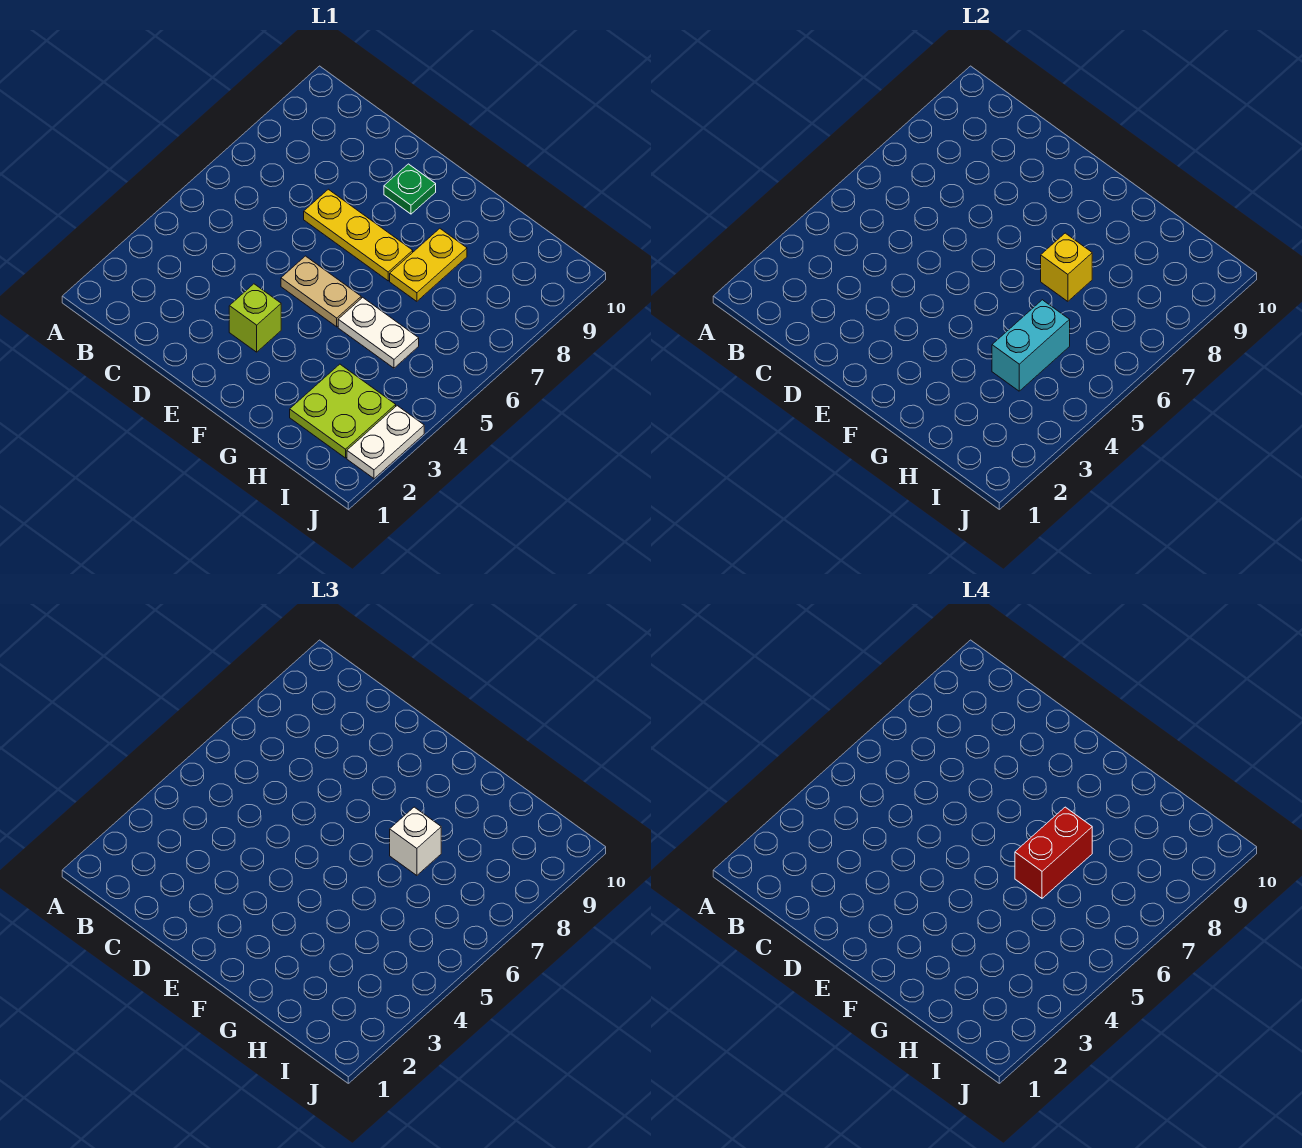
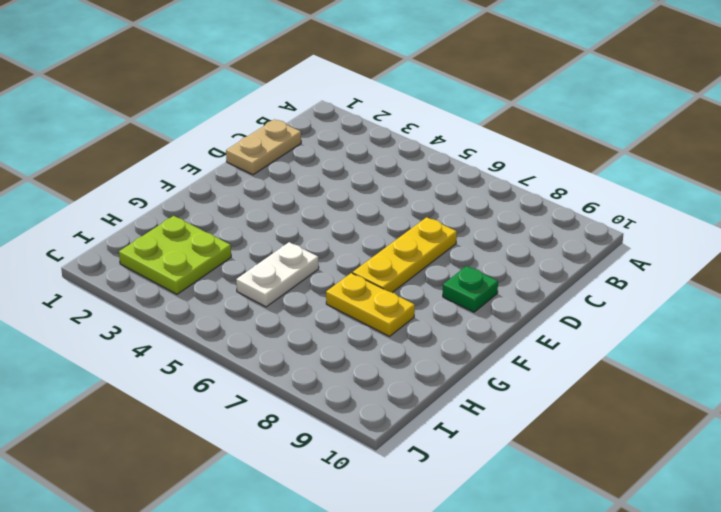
tan 1x2 plate [226,119,301,175] -> tan 1x2 plate moved to [281,256,361,327]
none -> lime 1x1 brick [229,284,281,352]
none -> white 1x2 plate [347,406,424,479]
none -> yellow 1x1 brick [1041,233,1092,301]

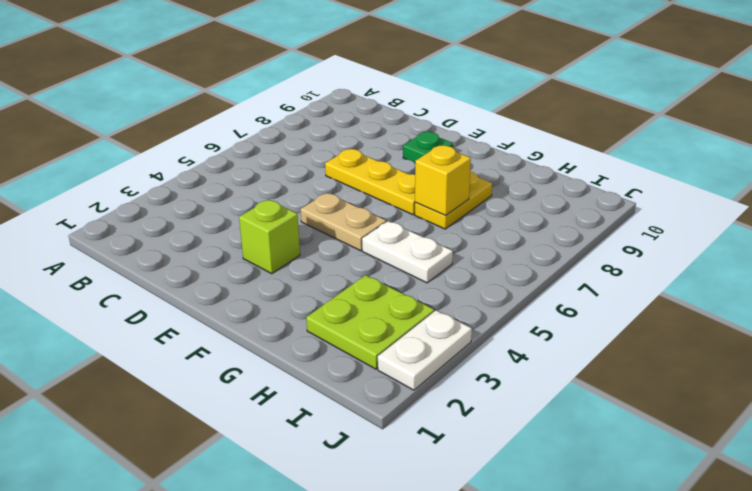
none -> cyan 1x2 brick [992,300,1070,391]
none -> white 1x1 brick [390,807,441,875]
none -> red 1x2 brick [1015,807,1092,898]

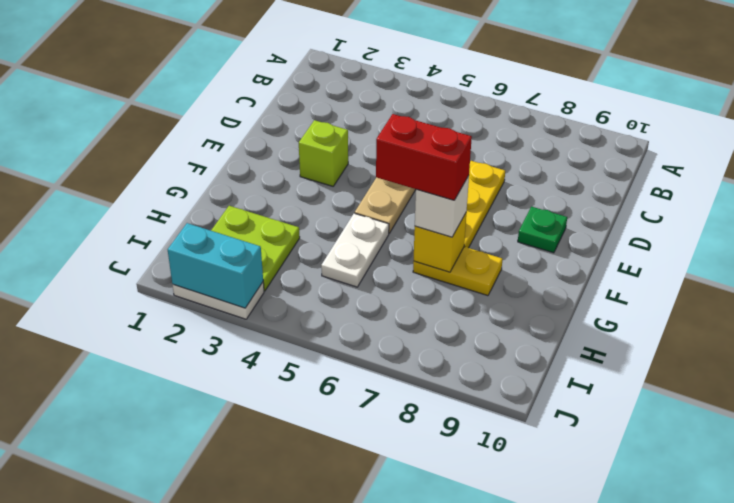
cyan 1x2 brick [168,223,263,308] -> cyan 1x2 brick moved to [992,300,1070,391]

